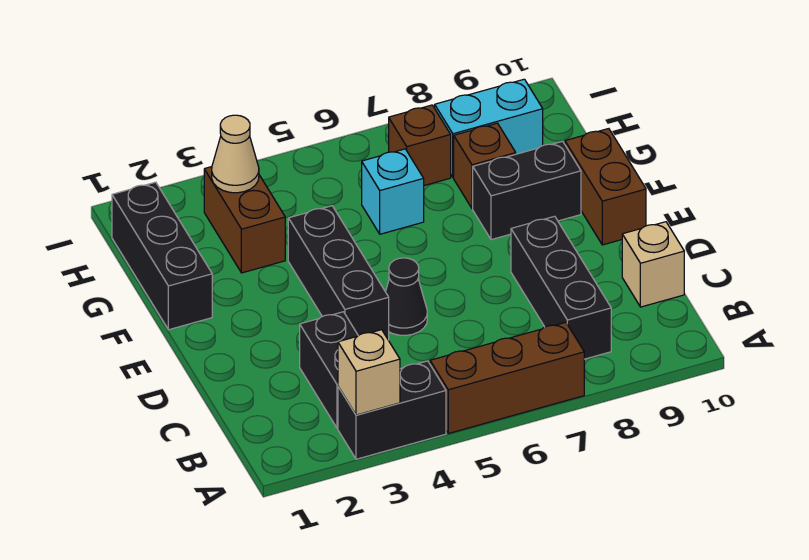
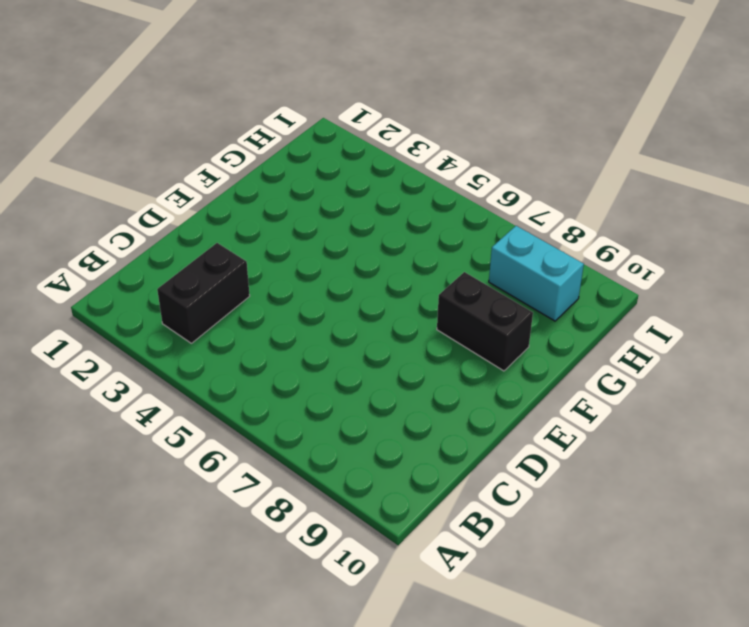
none -> black 1x2 brick [338,361,446,459]
none -> brown 1x3 brick [430,322,584,433]
none -> black 1x3 brick [511,216,611,359]

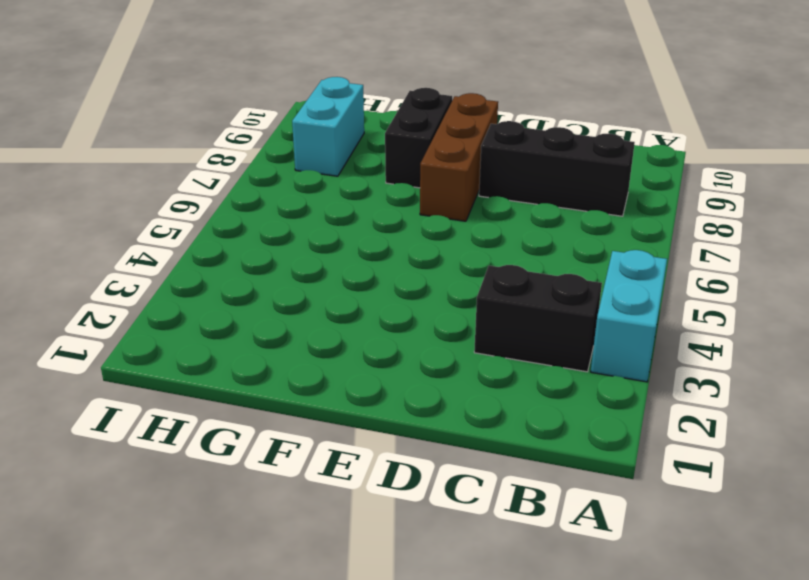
cyan 1x2 brick [591,250,667,382] -> black 1x2 brick [338,361,446,459]
brown 1x3 brick [420,93,498,221] -> brown 1x3 brick moved to [430,322,584,433]
none -> tan 1x1 brick [622,222,684,307]
none -> black 1x3 brick [288,206,389,340]
none -> black 1x1 cone [385,258,427,335]

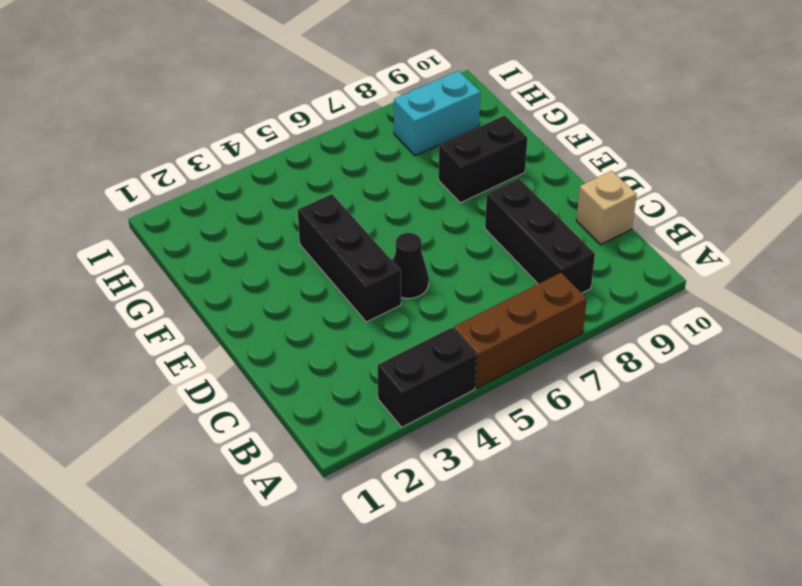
none -> black 1x2 brick [300,312,358,428]
none -> brown 1x2 brick [565,129,646,245]
none -> black 1x3 brick [112,182,212,330]

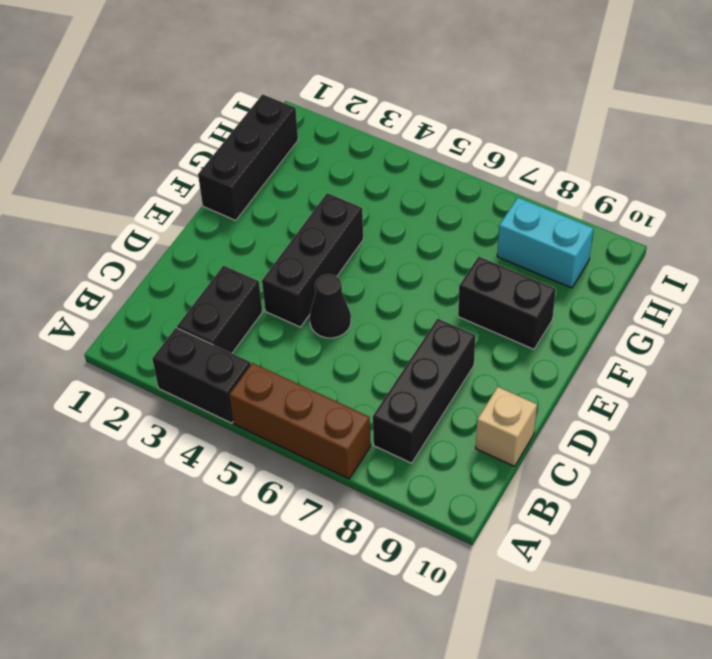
none -> brown 1x2 brick [565,129,646,245]
none -> brown 1x2 brick [204,167,285,273]
none -> cyan 1x1 brick [362,149,424,234]

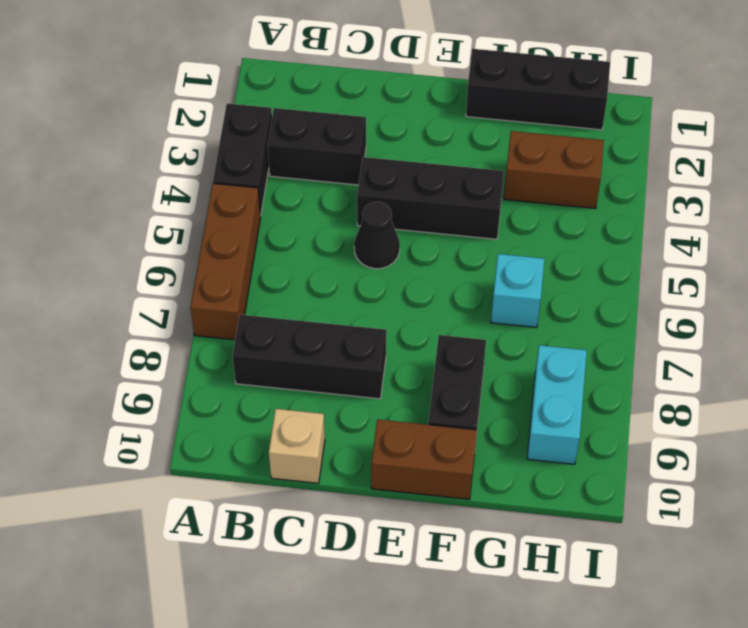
none -> brown 1x1 brick [454,123,516,209]
none -> brown 1x1 brick [389,105,451,186]
none -> tan 1x1 brick [338,330,400,415]

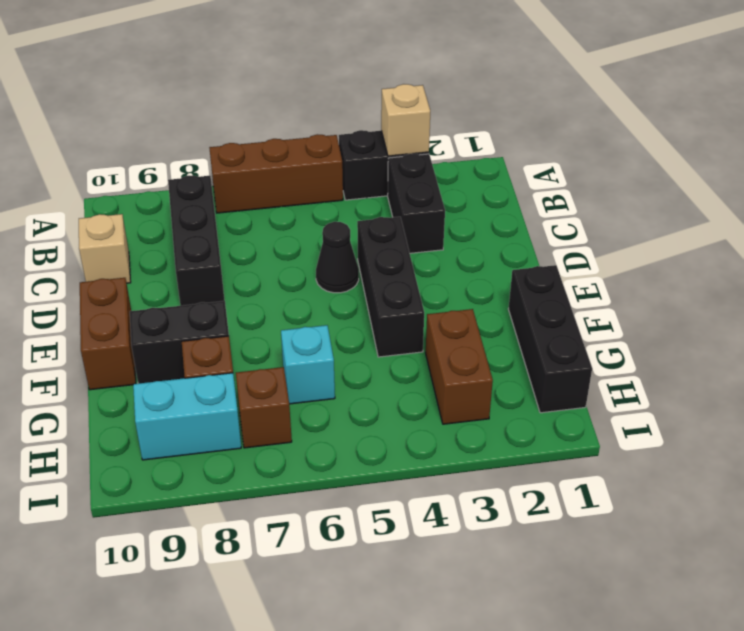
none -> tan 1x1 cone [212,115,259,193]

